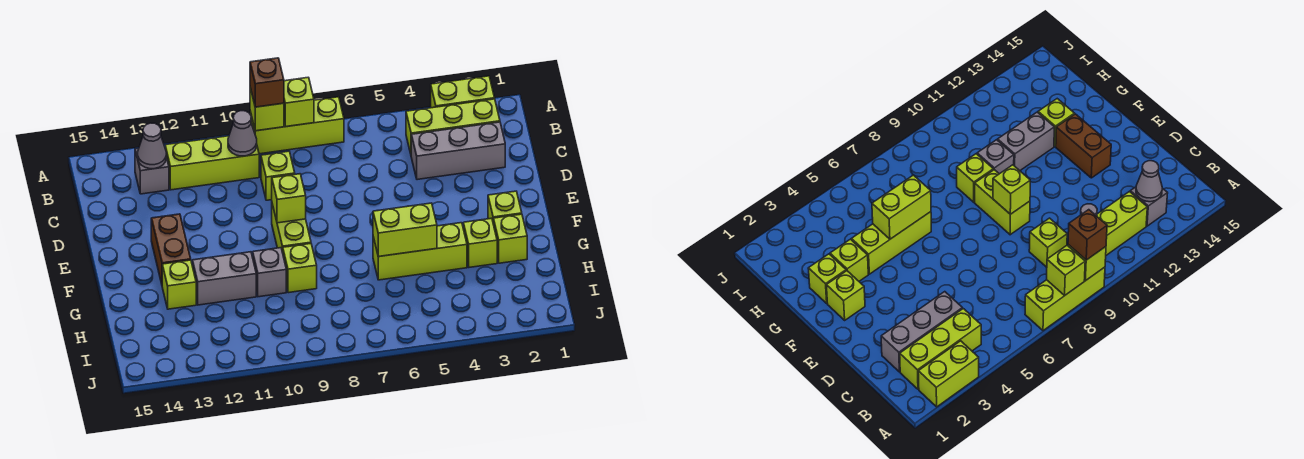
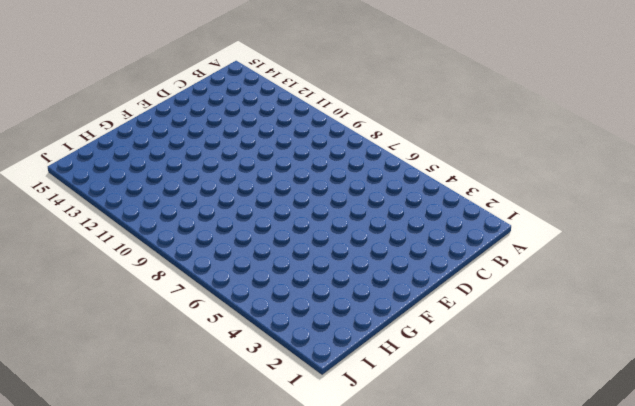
none -> lime 1x2 brick [431,76,495,108]
none -> lime 1x3 brick [250,97,344,154]
none -> lime 1x3 brick [406,99,500,154]

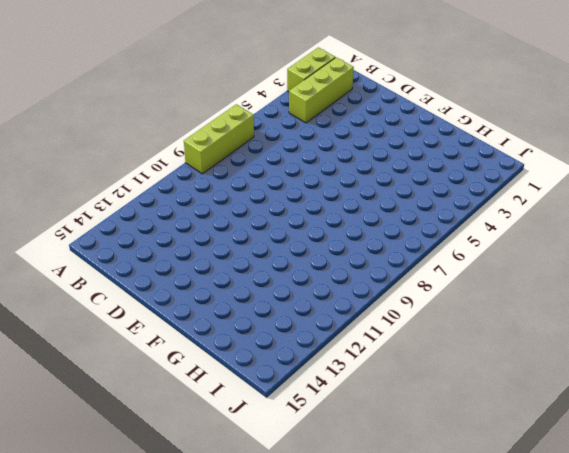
none -> lime 1x3 brick [165,136,259,190]
none -> grey 1x1 brick [135,148,169,194]
none -> grey 1x3 brick [411,122,505,180]

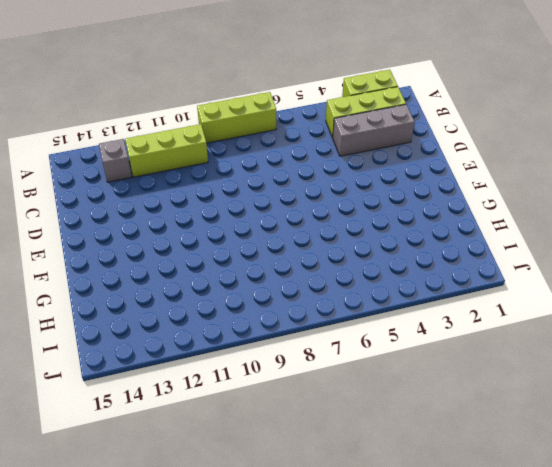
none -> lime 1x1 brick [261,151,295,200]
none -> lime 1x2 brick [272,204,311,252]
none -> brown 1x2 brick [151,214,191,284]

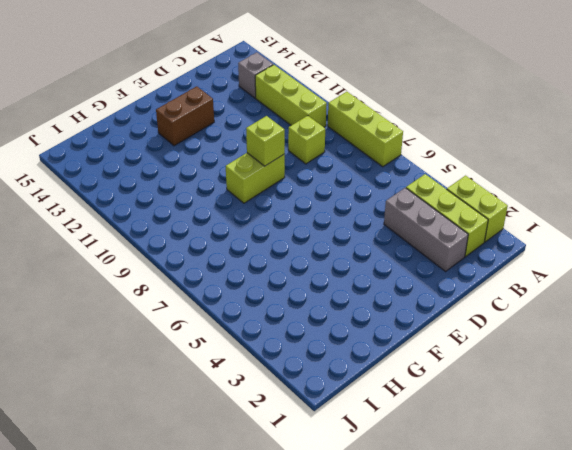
none -> lime 1x1 brick [488,191,522,220]
none -> lime 1x1 brick [493,214,527,263]
none -> lime 1x1 brick [463,218,497,267]

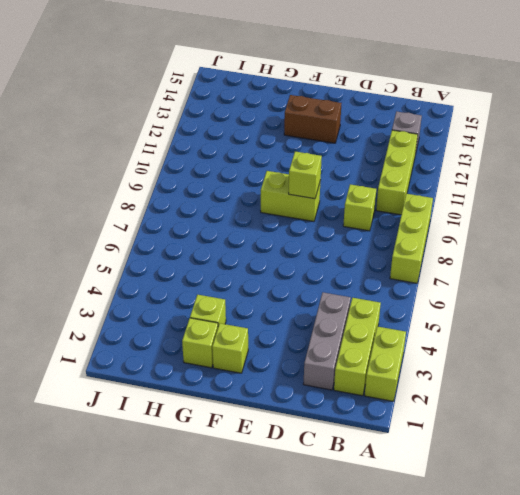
none -> lime 1x3 brick [373,223,467,280]
none -> lime 1x1 brick [283,244,317,293]
none -> grey 1x1 brick [253,248,286,297]

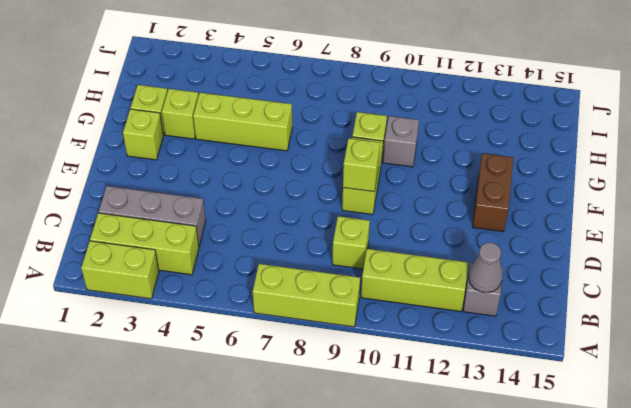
none -> grey 1x2 brick [192,252,256,305]
none -> lime 1x1 brick [162,260,196,309]
none -> lime 1x1 brick [284,77,314,127]

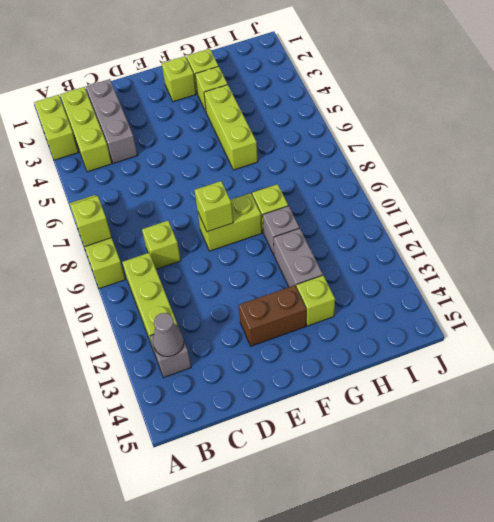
none -> lime 1x1 brick [250,88,284,131]
none -> grey 1x1 cone [228,111,257,156]
none -> lime 1x2 brick [373,203,437,256]

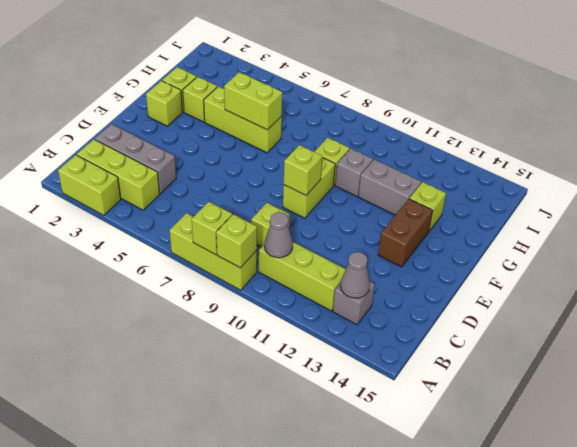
none -> brown 1x1 brick [250,58,284,107]

